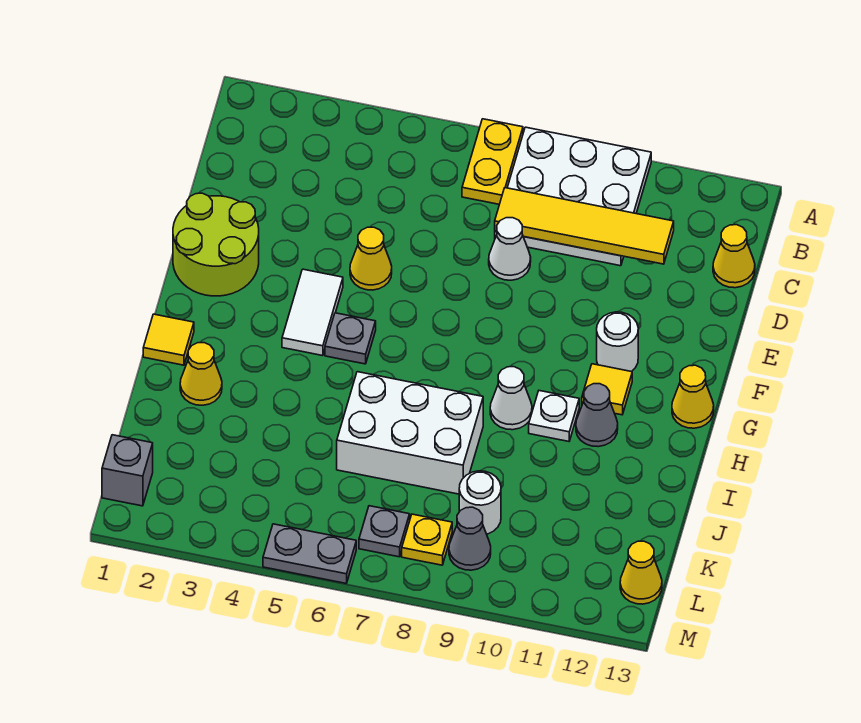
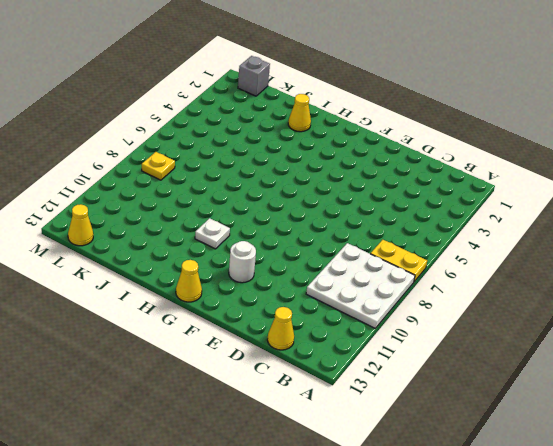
none -> white 1x1 cone [489,218,531,280]
none -> lime 2x2 round brick [173,193,259,296]
none -> yellow 1x1 cone [350,227,392,290]

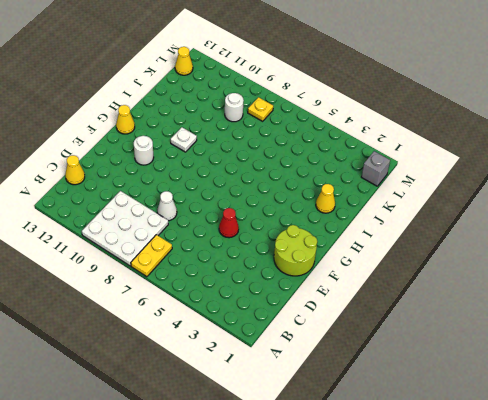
red 1x1 cone [219,208,239,238] -> yellow 1x1 cone [350,227,392,290]
none -> white 1x2 tile [282,269,343,356]
none -> grey 1x1 plate [325,313,376,364]
none -> yellow 1x1 tile [582,364,632,415]

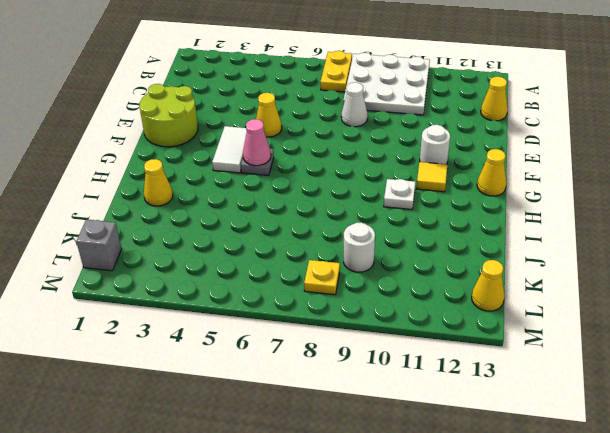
pink 1x1 cone [243,119,271,166] -> none
none -> yellow 1x1 tile [143,314,194,365]
none -> white 1x1 cone [490,367,532,430]
none -> grey 1x1 cone [576,384,618,447]

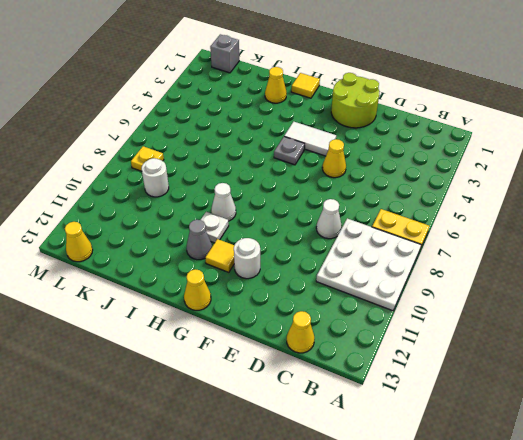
none -> white 2x3 brick [337,372,483,494]
none -> grey 1x1 plate [359,506,410,557]
none -> grey 1x1 cone [449,507,491,570]

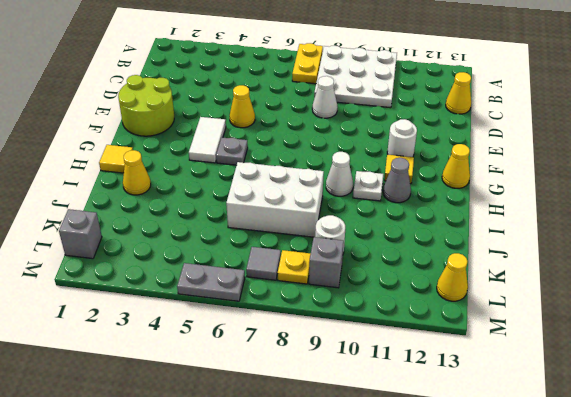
grey 1x1 tile [246,247,281,280] -> grey 1x1 plate [359,506,410,557]
grey 1x1 brick [309,237,344,288] -> grey 1x1 cone [449,507,491,570]
none -> yellow 1x4 tile [495,188,674,264]

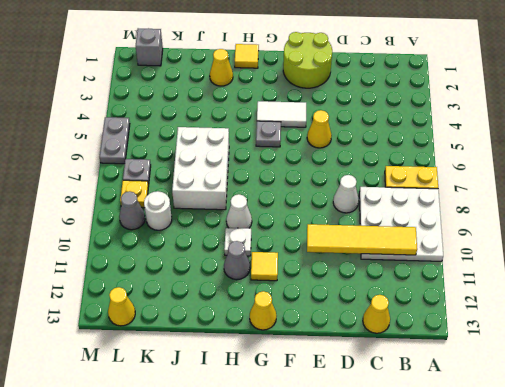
yellow 1x4 tile [307,224,417,255] -> yellow 1x4 tile turned to [495,188,674,264]
none -> white 1x1 round brick [597,312,638,372]

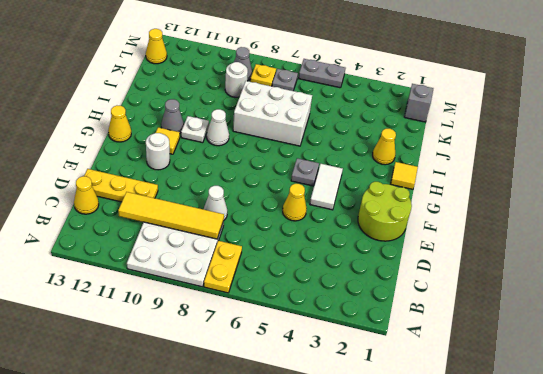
yellow 1x3 plate [84,169,158,202] -> none

